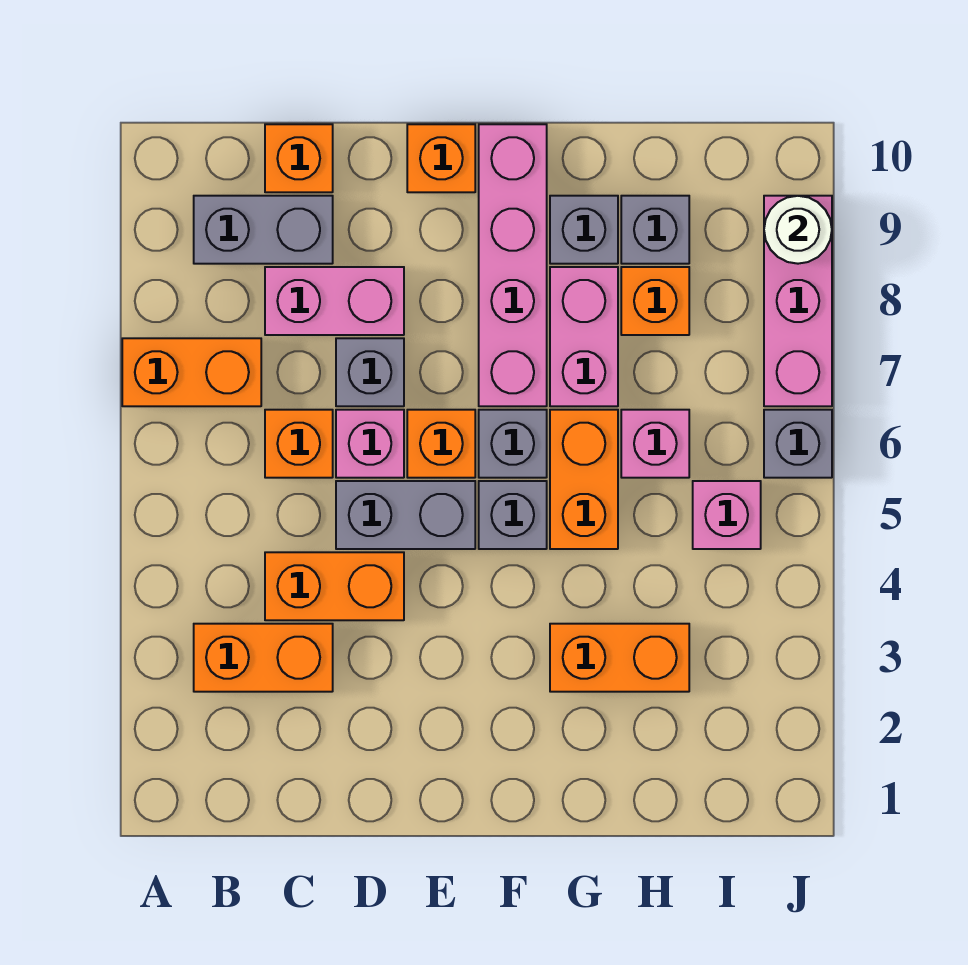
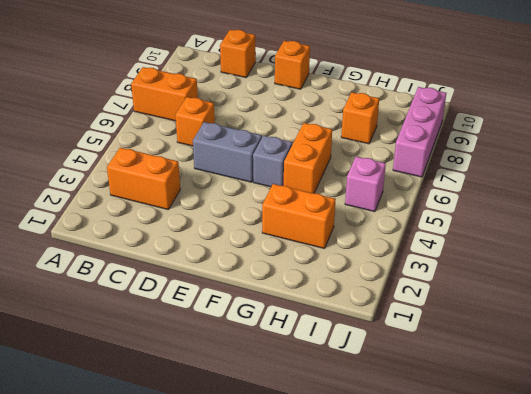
none -> grey 1x2 brick [194,196,333,264]
none -> orange 1x2 brick [265,552,404,620]
none -> pink 1x2 brick [265,267,404,335]

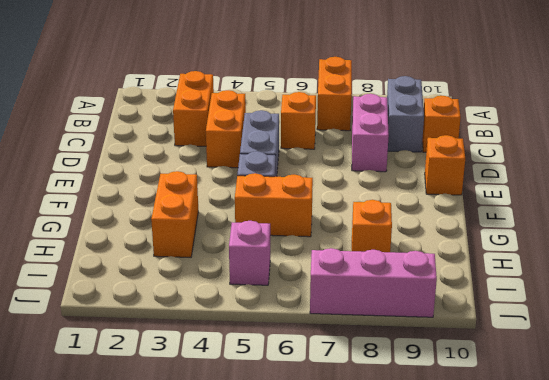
none -> pink 1x1 brick [336,410,404,478]
none -> grey 1x1 brick [336,338,404,406]
none -> orange 1x1 brick [407,410,475,478]

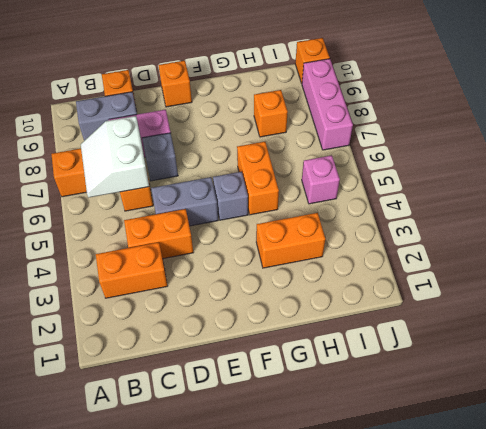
white 2x2 slope [81,116,149,198] -> none
orange 1x1 brick [295,38,330,83] -> orange 1x1 brick moved to [407,410,475,478]
none -> pink 1x1 brick [336,410,404,478]
none -> grey 1x1 brick [479,410,547,478]
none -> pink 1x4 brick [479,124,547,406]

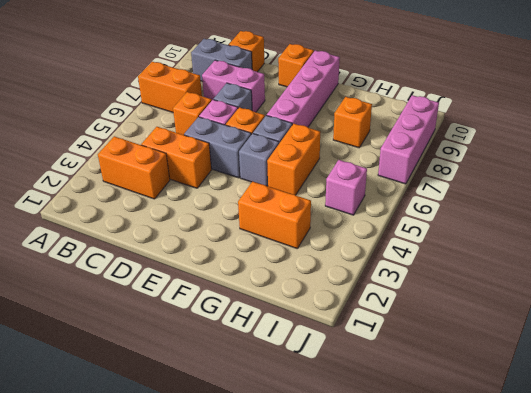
none -> pink 1x2 brick [550,267,618,406]
none -> grey 1x1 brick [550,196,618,264]
none -> pink 1x1 brick [621,410,689,478]

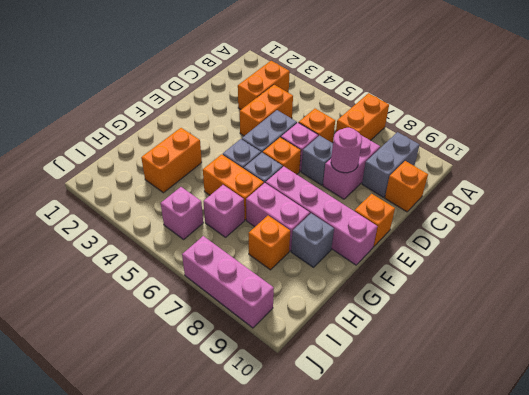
pink 1x1 round brick [331,128,362,173] -> none
none -> grey 1x1 brick [621,196,689,264]
none -> grey 1x1 brick [764,410,832,478]
none -> white 1x1 round brick [764,196,832,264]

